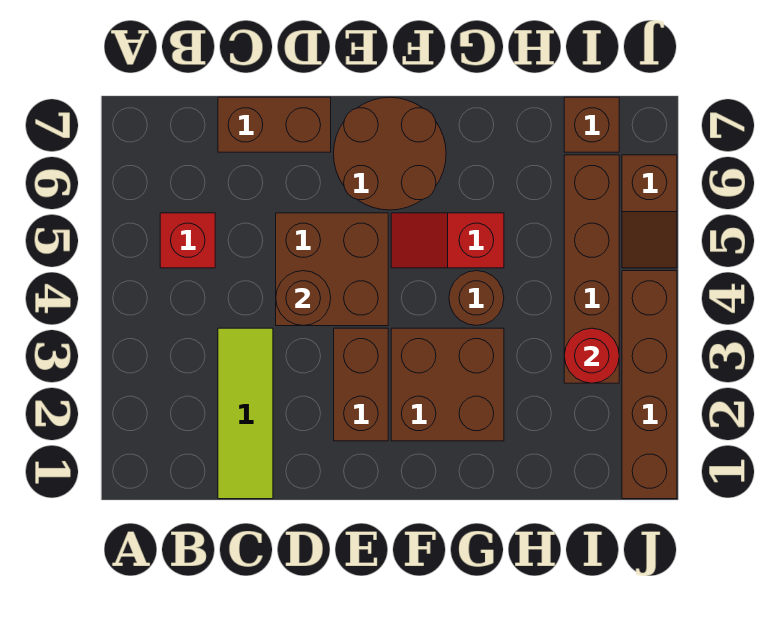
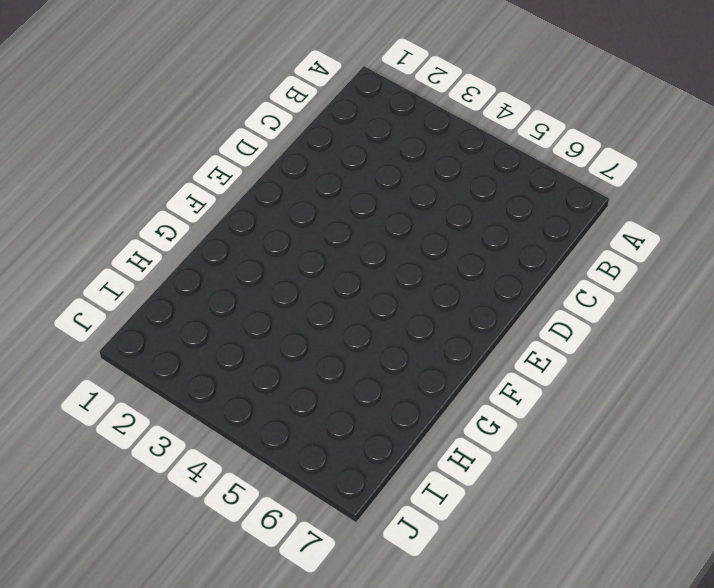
none -> red 1x1 brick [160,213,215,268]
none -> lime 1x3 tile [218,328,273,499]
none -> brown 1x2 brick [218,97,331,152]

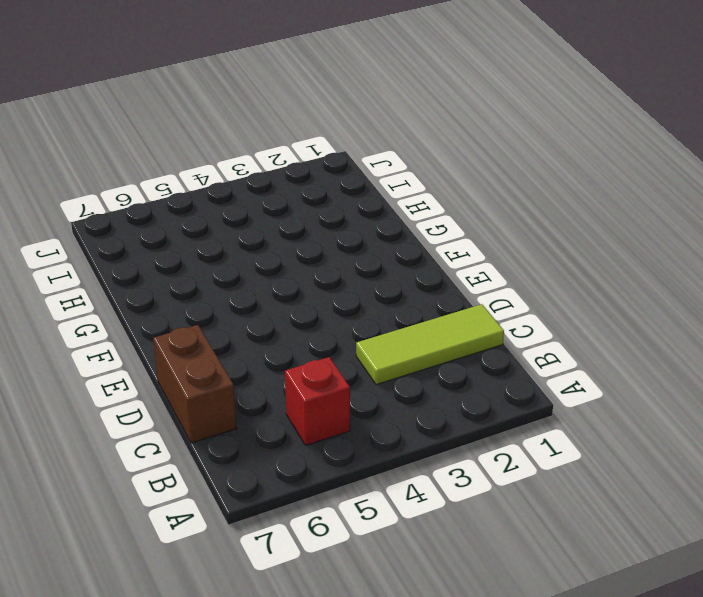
none -> brown 2x2 brick [276,213,388,326]
none -> brown 1x2 brick [334,328,388,441]
none -> brown 2x2 round brick [334,97,446,210]

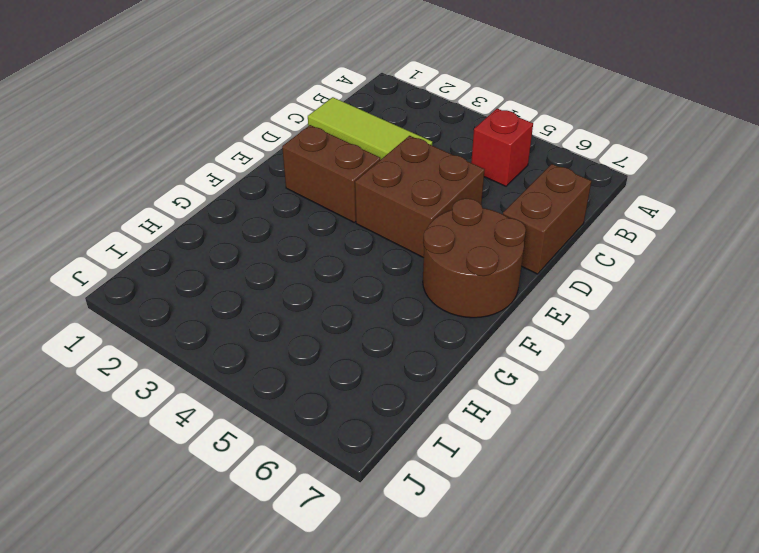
none -> brown 2x2 brick [391,328,504,441]
none -> red 1x2 slope [391,213,504,268]
none -> brown 1x1 round brick [449,271,504,326]

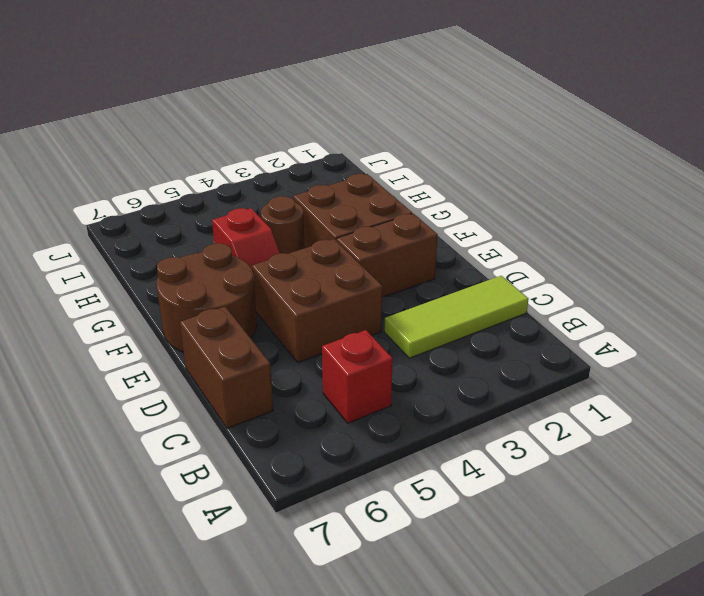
none -> brown 1x4 brick [564,155,619,383]
none -> brown 1x1 brick [564,97,619,152]
none -> brown 1x4 brick [622,271,677,499]

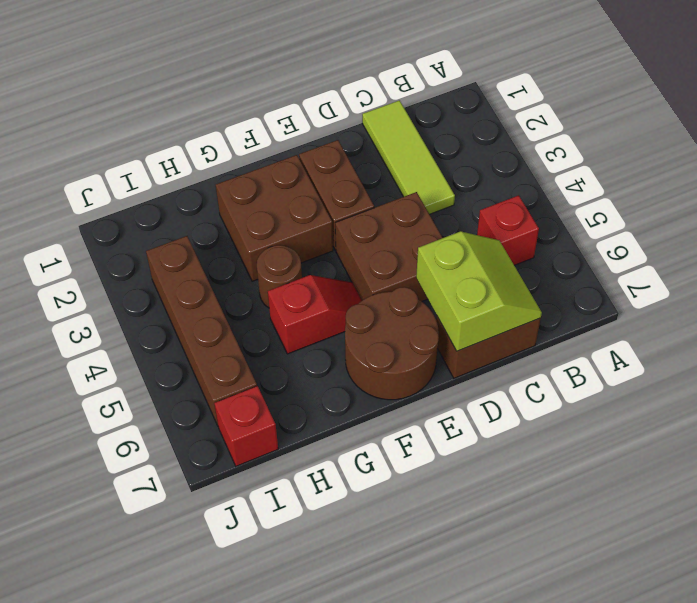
lime 2x2 slope [416,231,542,351] -> none
red 1x1 brick [214,386,278,466] -> brown 1x1 brick [564,97,619,152]
none -> brown 1x4 brick [622,271,677,499]
none -> brown 1x2 slope [622,155,677,268]
none -> brown 1x1 round brick [276,271,331,326]

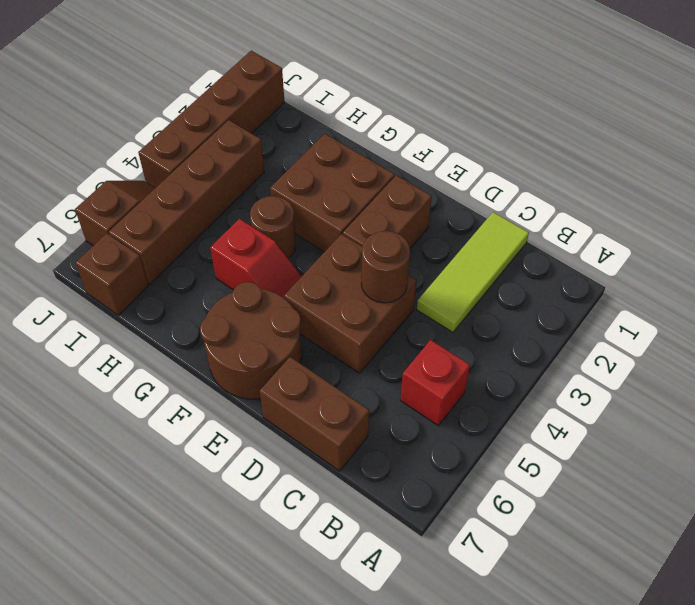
none -> red 1x1 round brick [564,328,619,383]

